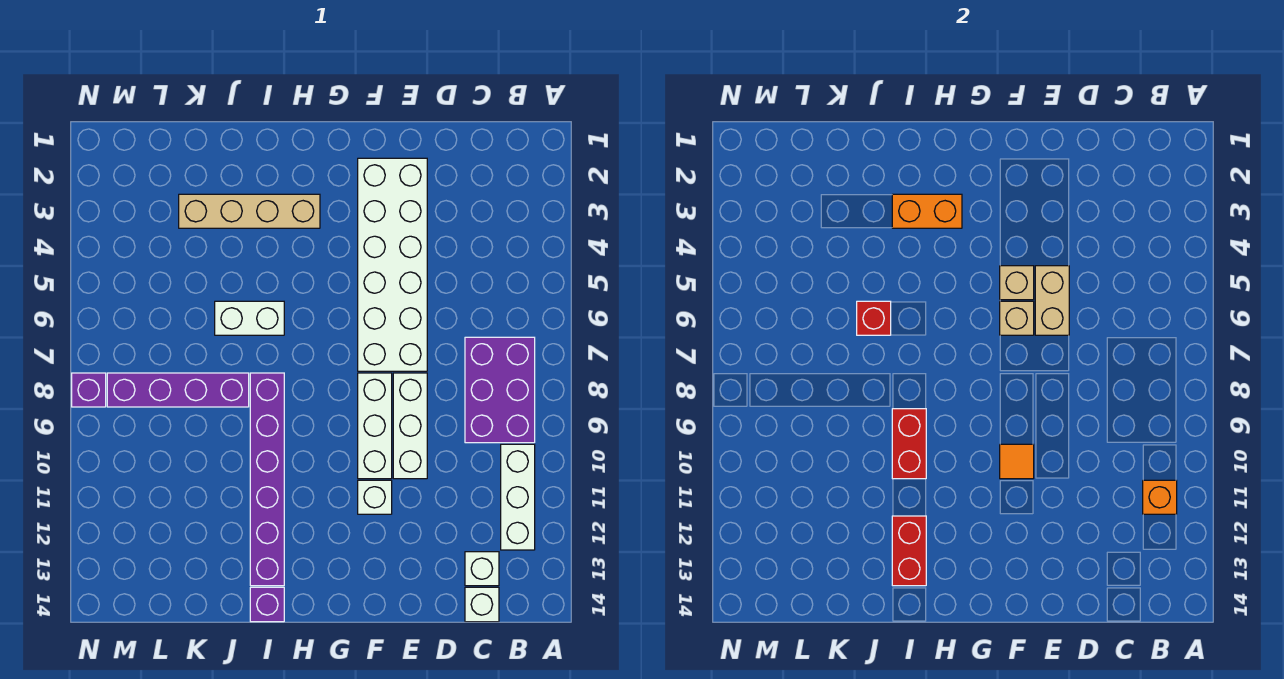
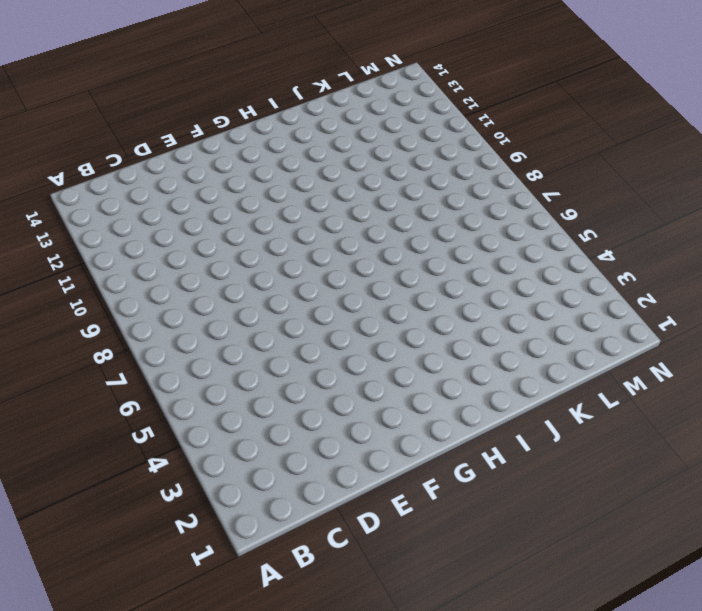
none -> purple 2x3 brick [465,337,535,443]
none -> white 1x3 brick [501,444,535,550]
none -> white 1x1 brick [465,552,499,586]

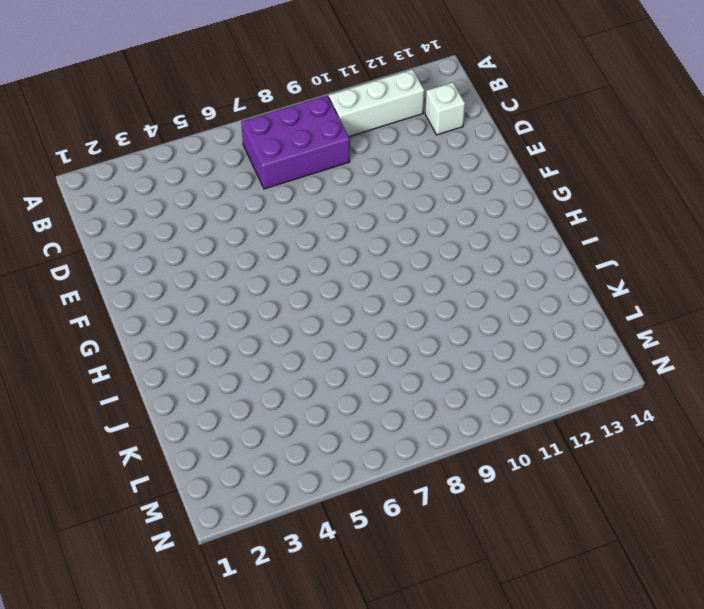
none -> white 1x1 brick [465,587,499,622]
none -> white 2x6 brick [358,158,427,371]
none -> white 1x3 brick [393,373,427,479]

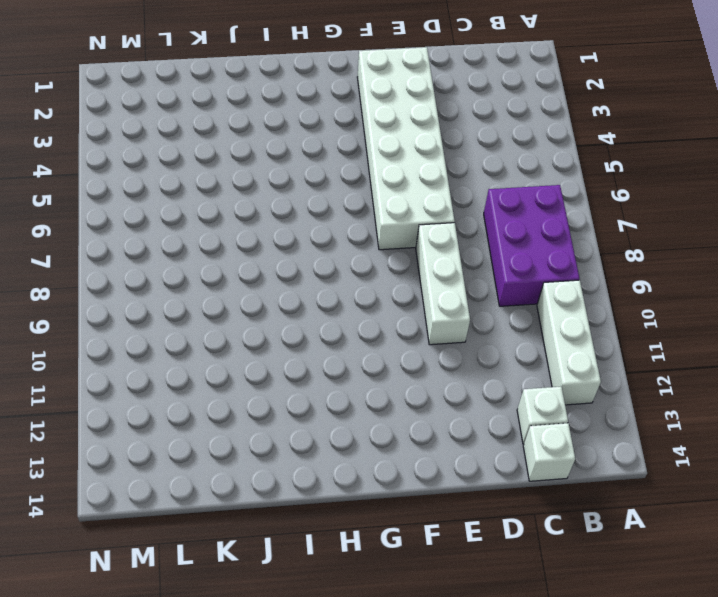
none -> white 1x3 brick [358,373,392,479]
none -> white 1x1 brick [358,480,392,514]
none -> tan 1x4 brick [179,194,320,228]

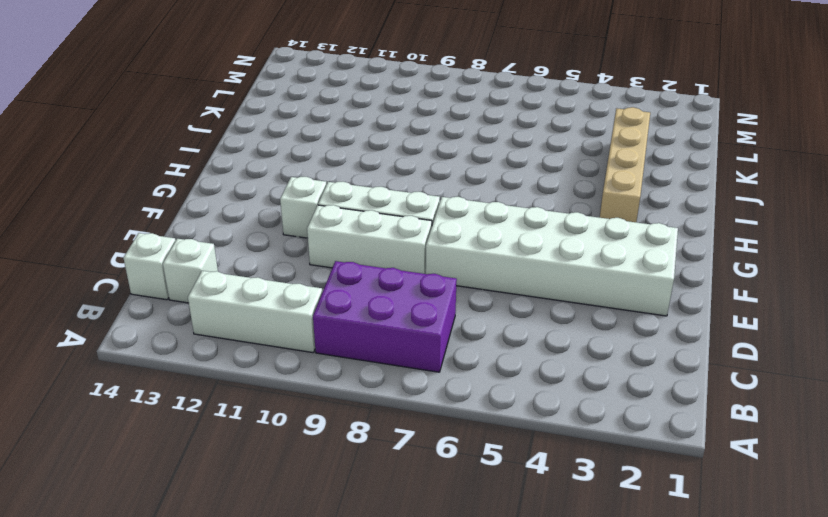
none -> white 1x2 brick [215,301,284,335]
none -> purple 1x6 brick [250,373,284,586]
none -> purple 1x1 brick [250,587,284,622]

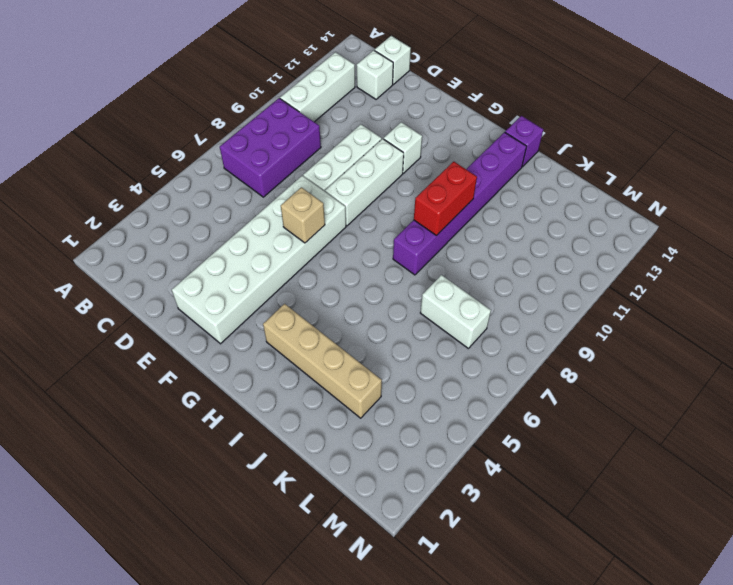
white 1x2 brick [420,275,491,348] -> white 1x2 brick moved to [215,301,284,335]
none -> purple 1x4 brick [107,373,249,407]
none -> purple 1x1 brick [72,373,106,407]
none -> orange 1x1 brick [1143,480,1177,514]

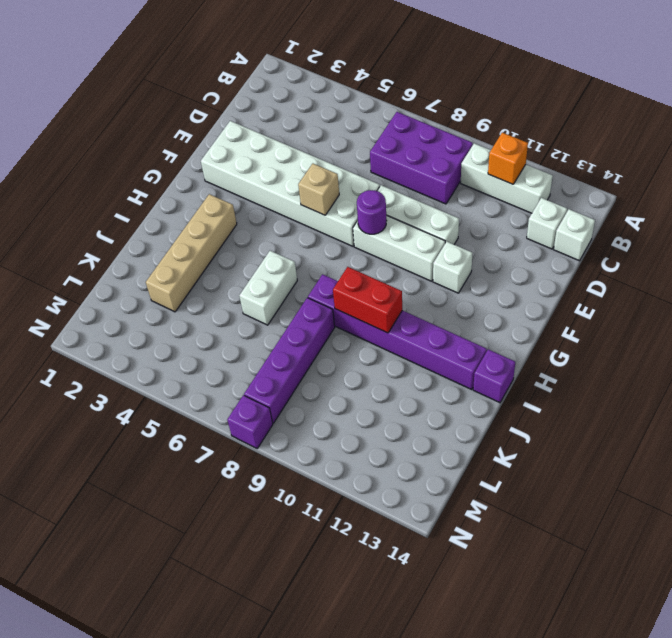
purple 1x1 round brick [357,190,387,234] -> none
none -> tan 1x2 brick [1035,266,1069,335]
none -> tan 1x1 brick [1000,266,1034,300]
none -> orange 1x1 tile [1000,444,1034,479]

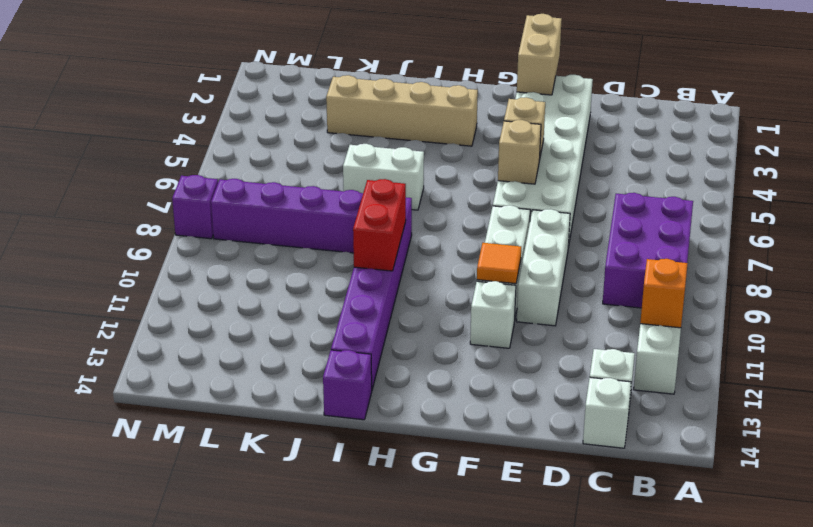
tan 1x2 brick [517,14,562,95] -> tan 1x2 brick moved to [1035,266,1069,335]
none -> orange 1x2 brick [892,194,962,228]
none -> red 1x2 brick [892,516,926,586]
none -> red 1x1 brick [857,301,891,335]

